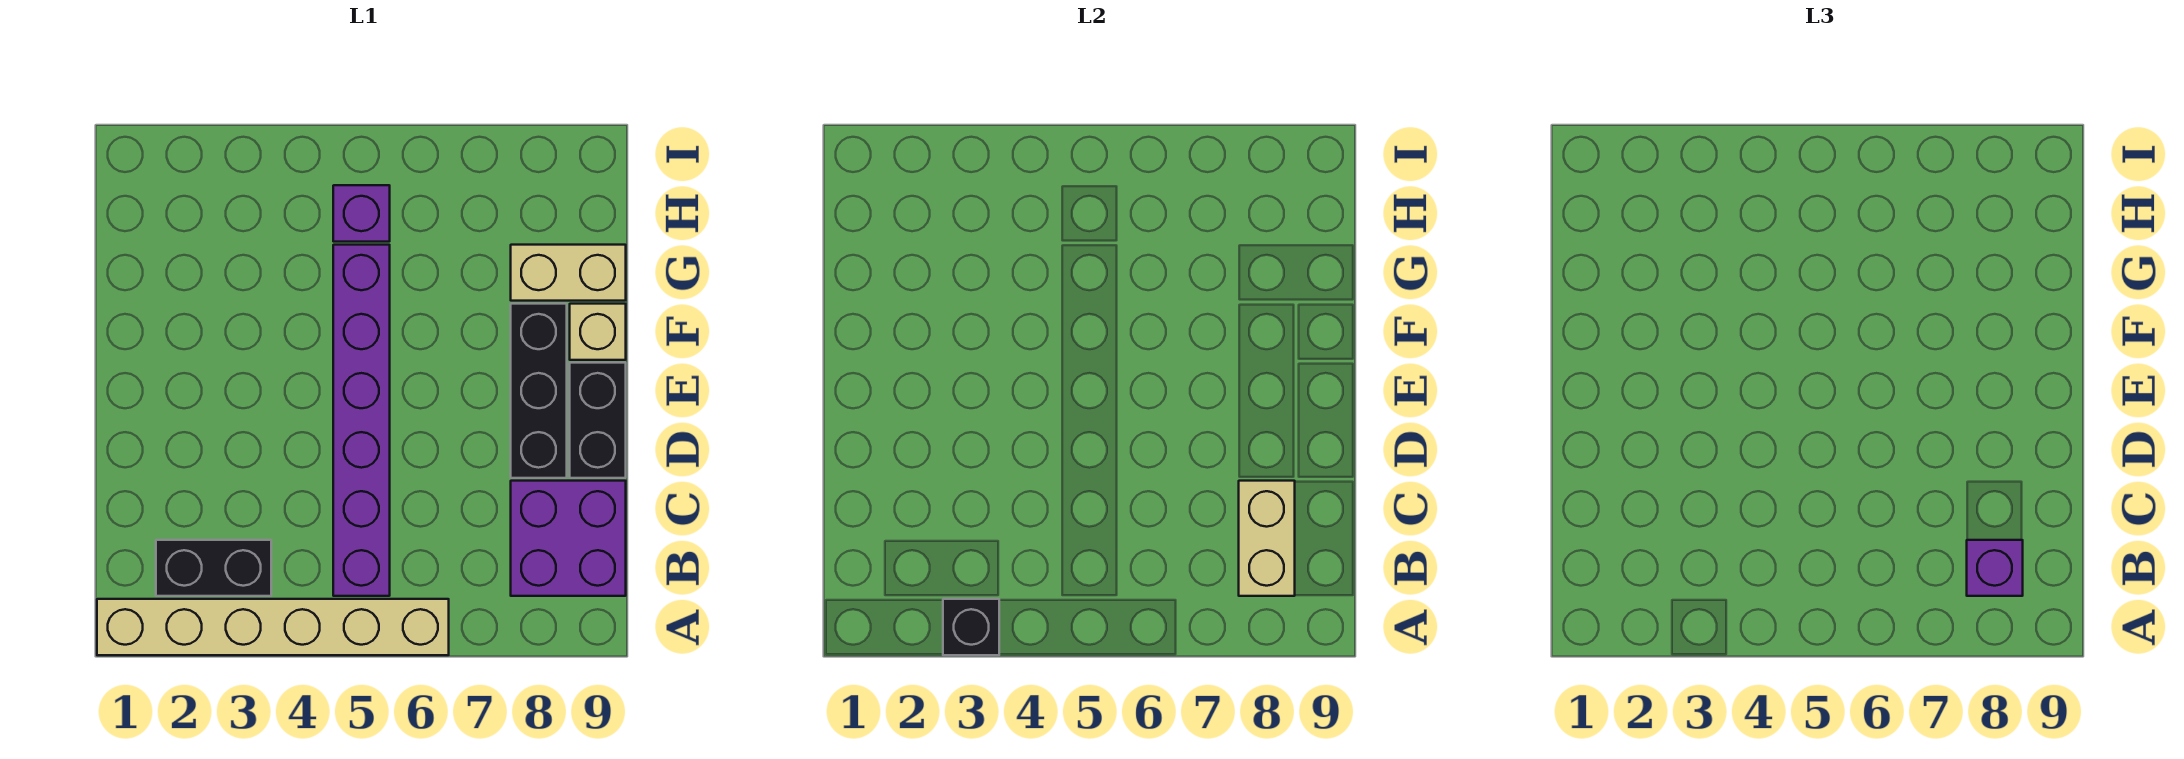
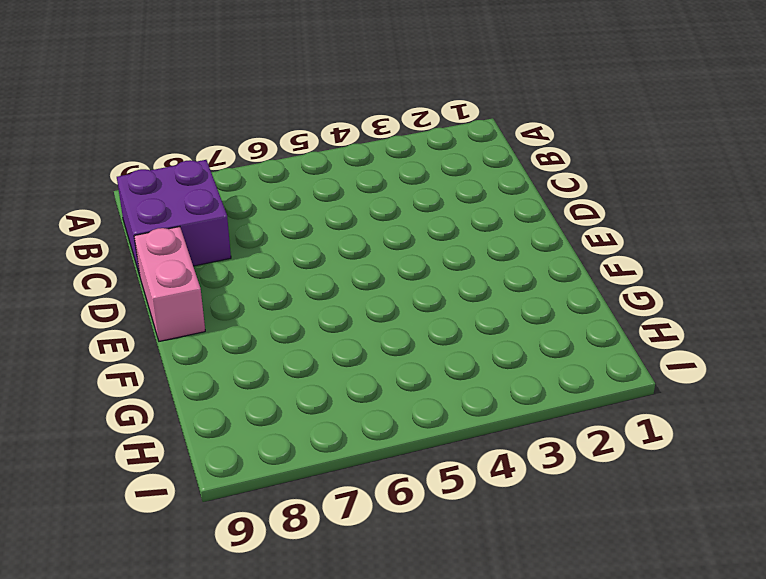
pink 1x2 brick [134,227,205,341] -> black 1x2 brick [570,363,626,478]
none -> tan 1x6 brick [97,599,449,655]
none -> black 1x2 brick [156,540,271,596]
none -> purple 1x6 brick [333,245,390,596]

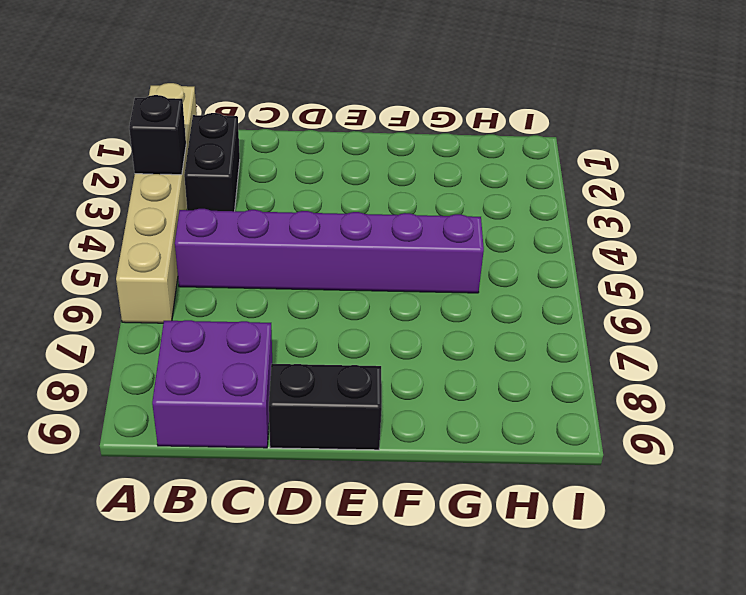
none -> black 1x3 brick [511,304,567,478]
none -> tan 1x1 brick [570,304,626,360]
none -> tan 1x2 brick [511,245,626,301]

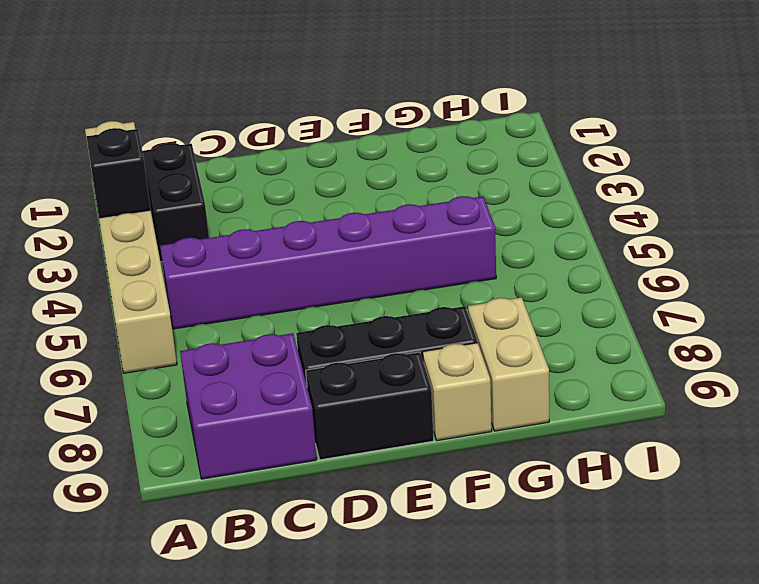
none -> purple 1x1 brick [333,185,390,242]
none -> tan 1x2 brick [1239,481,1295,596]
none -> purple 1x1 brick [1967,540,2023,596]

